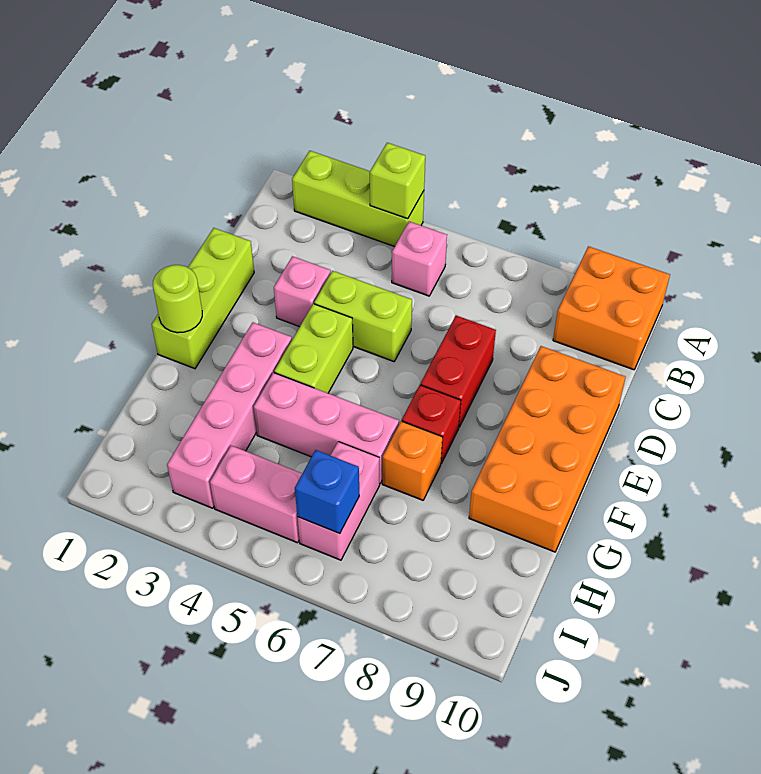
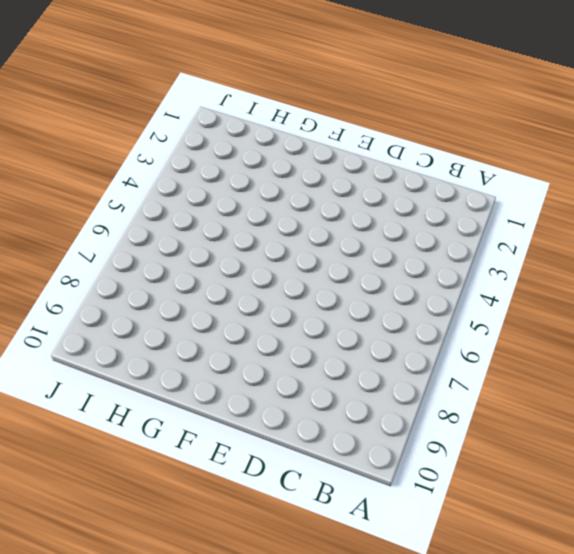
none -> lime 1x3 brick [292,151,424,247]
none -> orange 2x2 brick [553,246,670,370]
none -> pink 1x1 brick [392,222,447,296]

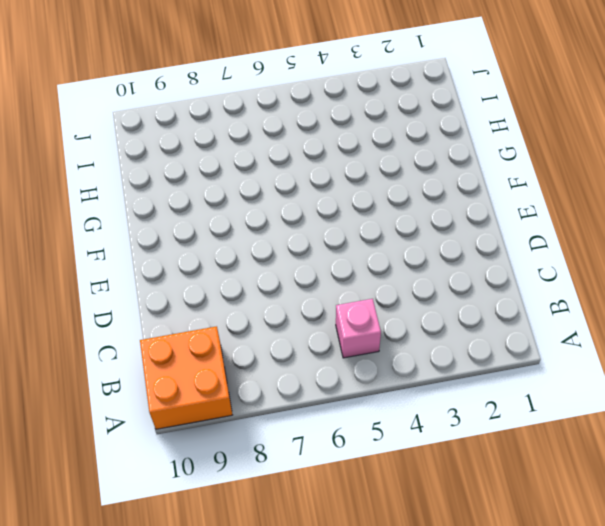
none -> lime 1x3 brick [292,151,424,247]
none -> lime 1x3 brick [152,228,254,369]
none -> pink 1x1 brick [274,256,331,327]

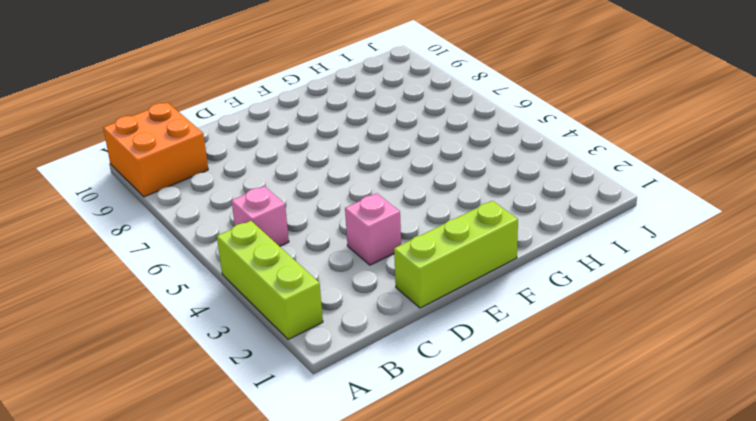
none -> lime 1x2 brick [314,271,412,362]
none -> red 1x2 brick [421,315,496,427]
none -> orange 2x4 brick [469,346,625,552]

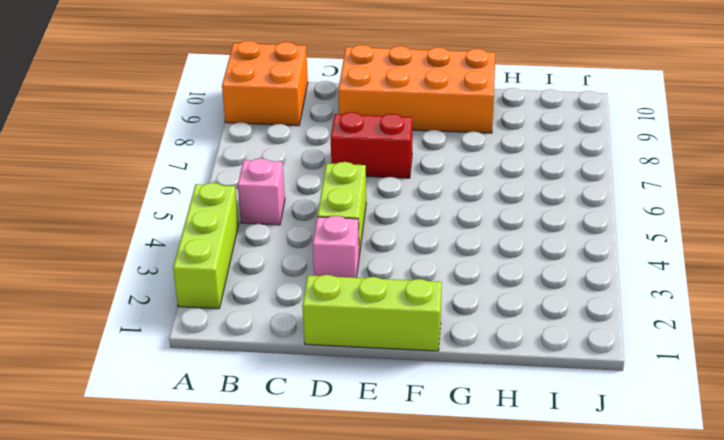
none -> lime 1x2 brick [274,304,353,393]
none -> pink 1x4 brick [167,323,292,508]
none -> red 1x1 brick [402,385,461,463]

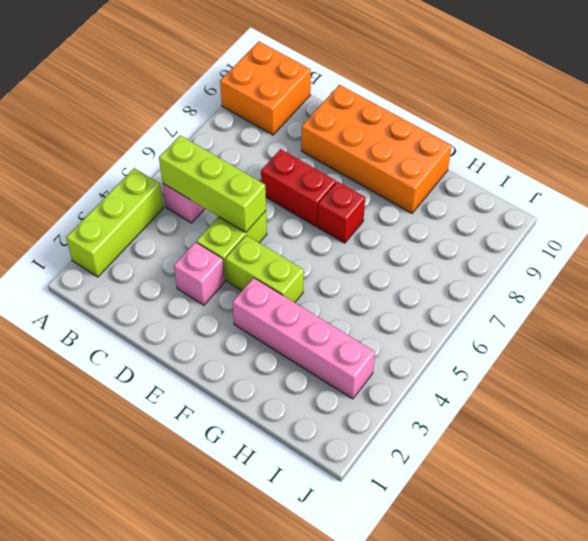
lime 1x3 brick [159,135,266,232] -> lime 1x3 brick moved to [152,228,254,369]
none -> pink 1x3 brick [254,373,399,484]
none -> orange 1x1 brick [382,421,442,500]
none -> pink 1x2 brick [297,442,380,560]

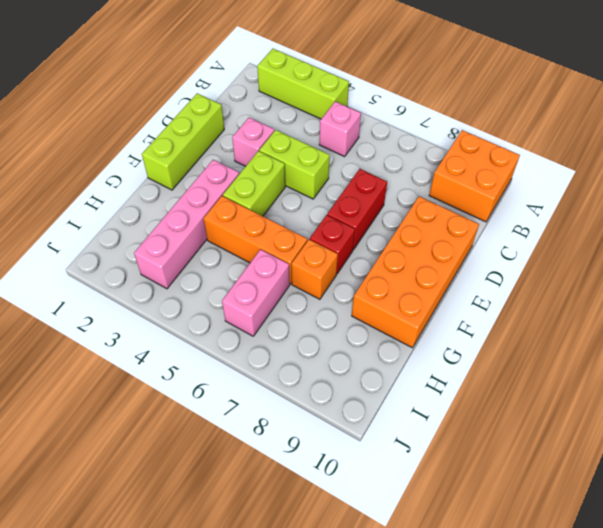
orange 1x3 brick [204,196,307,284] -> pink 1x3 brick [254,373,399,484]
none -> pink 1x2 brick [210,446,302,543]
none -> lime 1x1 brick [370,143,425,219]
none -> lime 1x1 round brick [153,265,202,333]

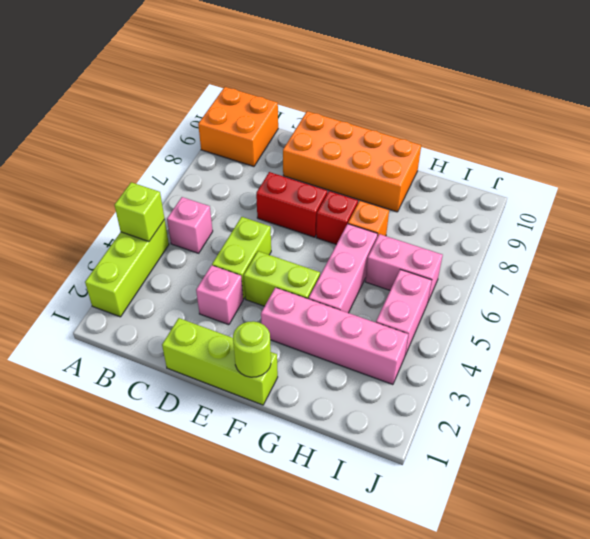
none -> blue 1x1 brick [295,450,359,534]

